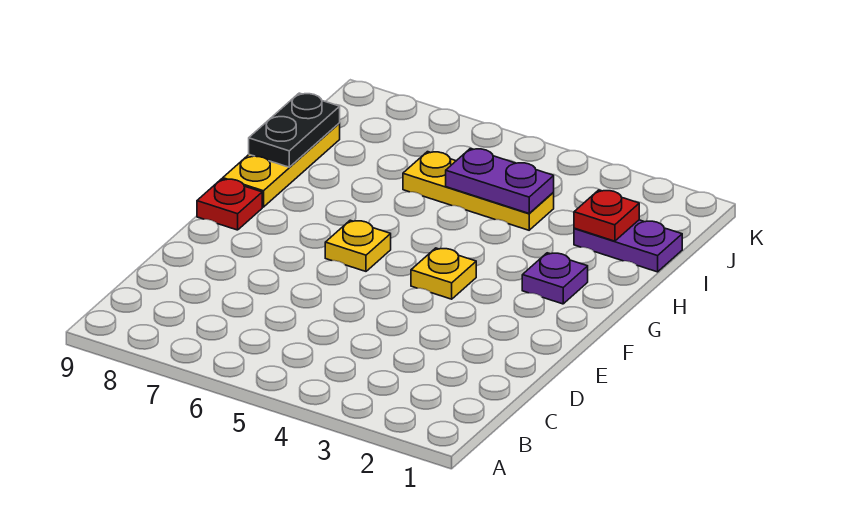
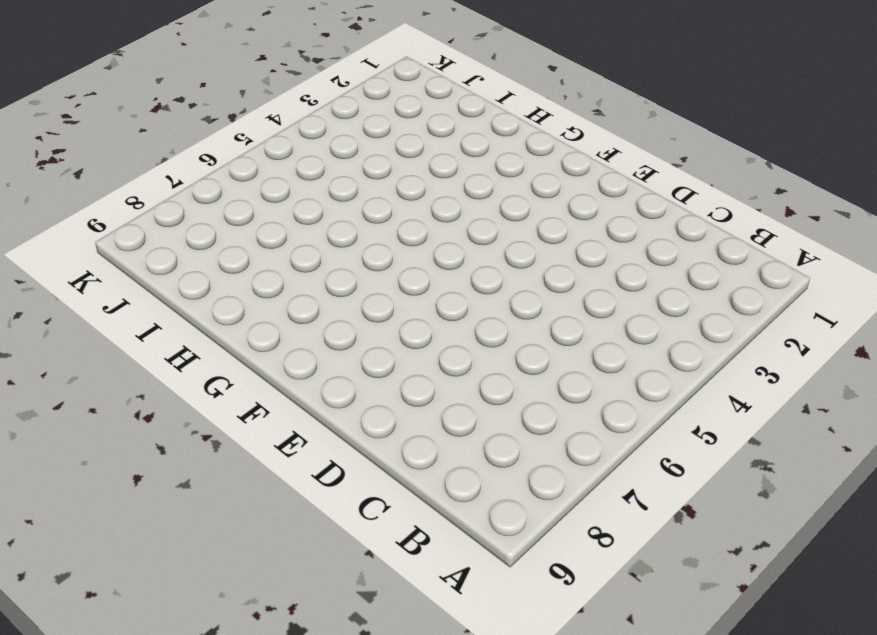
none -> yellow 1x1 plate [411,248,476,299]
none -> yellow 1x1 plate [325,220,391,271]

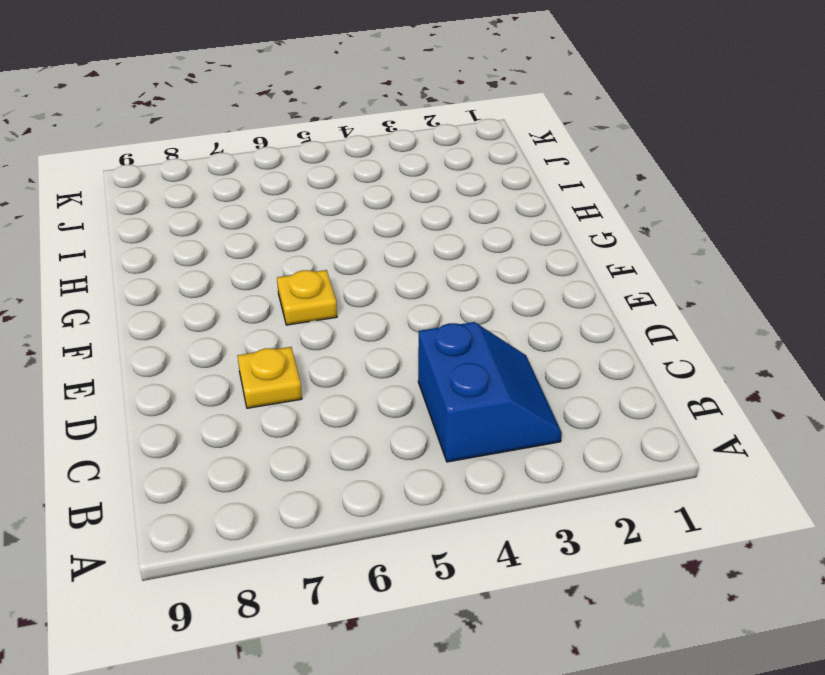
blue 2x2 slope [418,322,562,462] -> none
yellow 1x1 plate [237,347,302,408] -> yellow 1x1 plate moved to [411,248,476,299]
none -> red 1x1 plate [197,179,262,230]
none -> purple 1x1 plate [522,253,588,304]

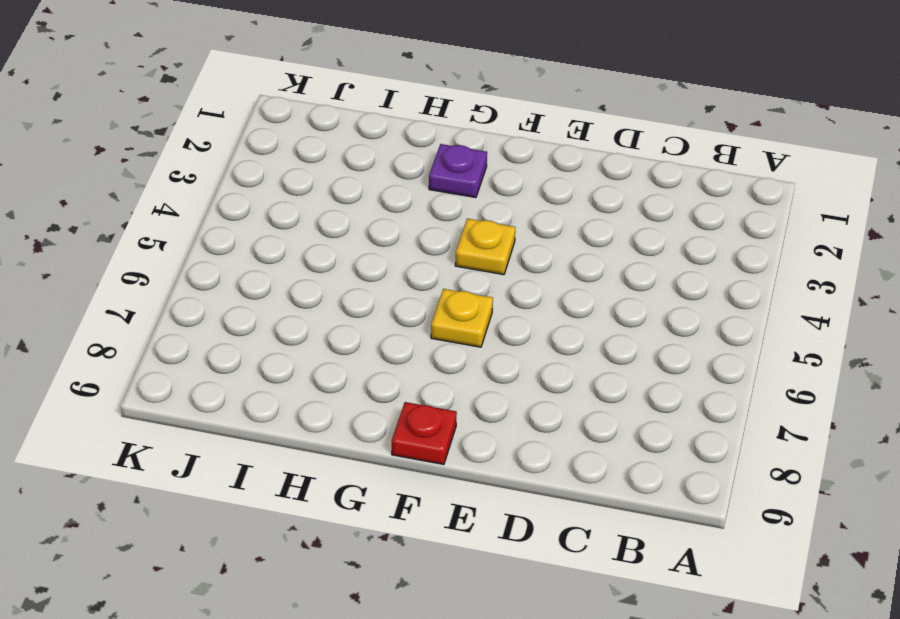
none -> yellow 1x3 plate [223,123,340,207]
none -> purple 1x2 plate [574,220,682,272]

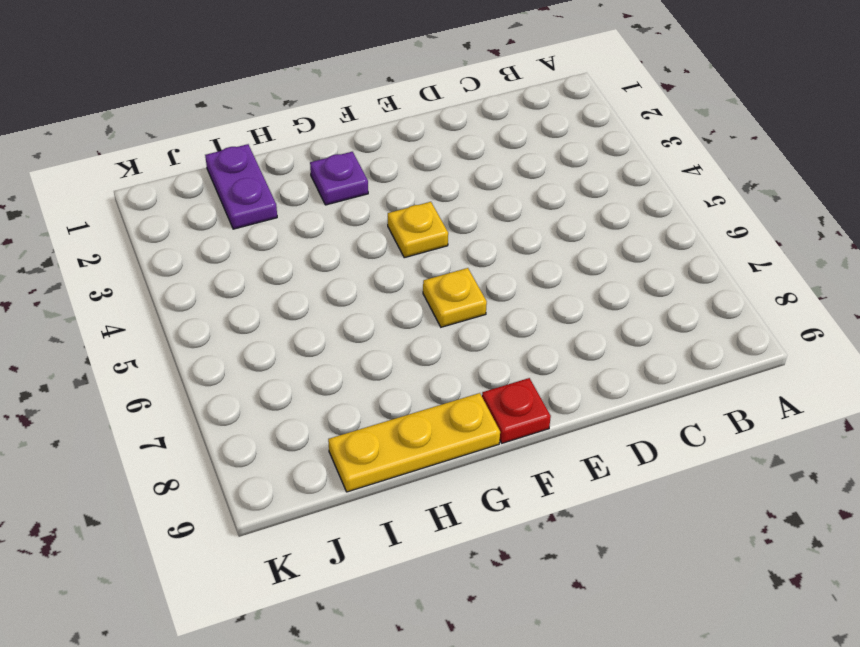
none -> yellow 1x3 plate [403,152,554,230]
none -> black 1x2 plate [249,93,340,167]

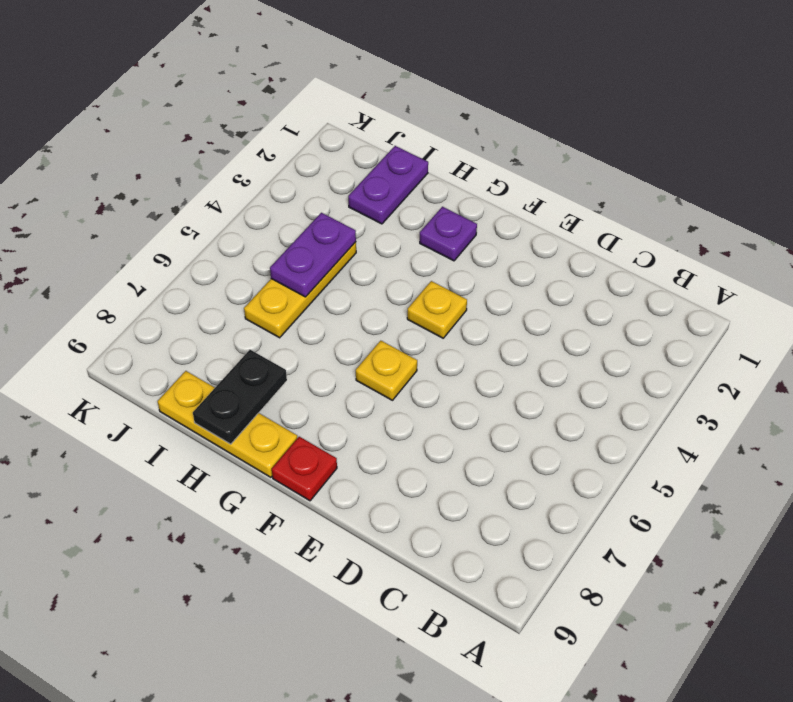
black 1x2 plate [193,350,287,444] -> black 1x2 plate turned to [249,93,340,167]
none -> red 1x1 plate [574,190,639,241]

